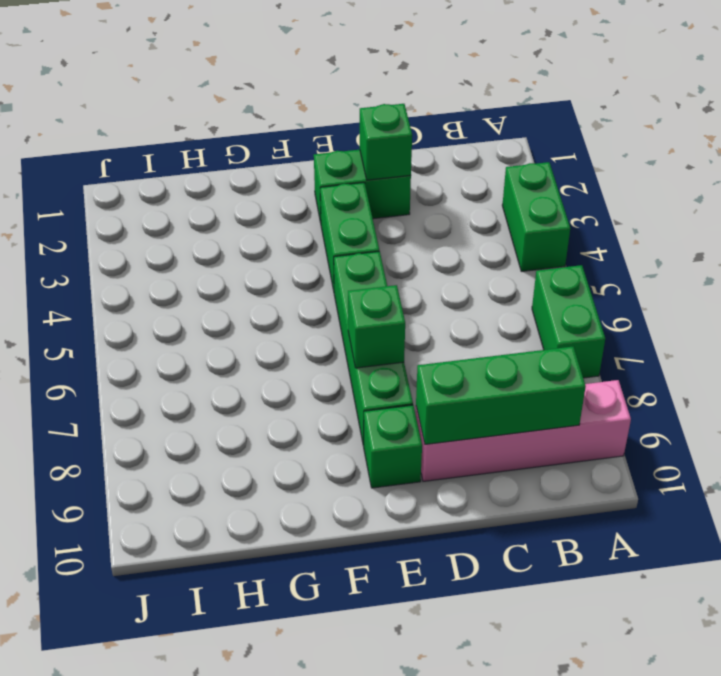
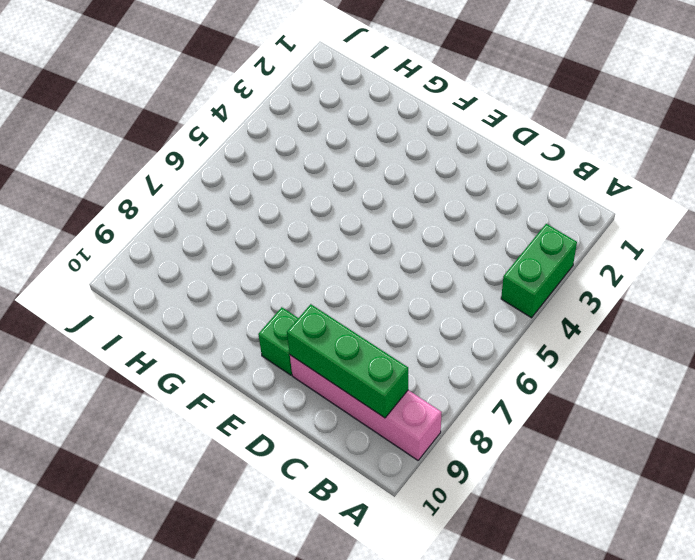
none -> green 1x2 brick [532,265,605,378]
none -> green 1x2 brick [314,150,411,222]

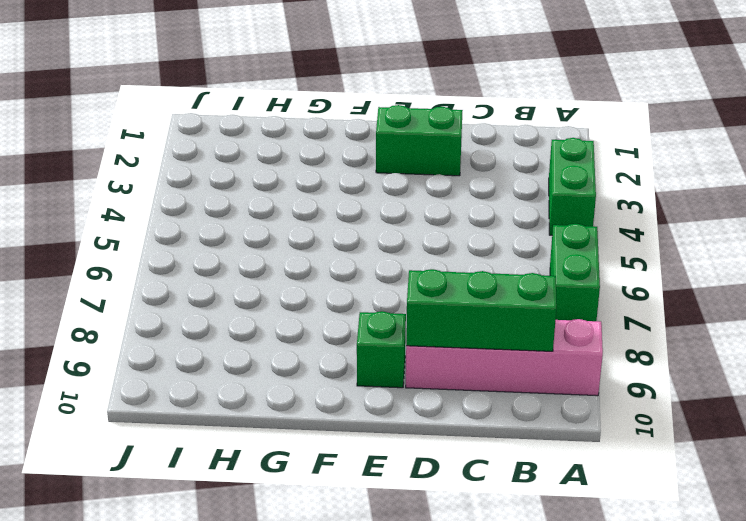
none -> green 1x2 brick [320,183,379,290]
none -> green 1x4 brick [334,251,413,446]

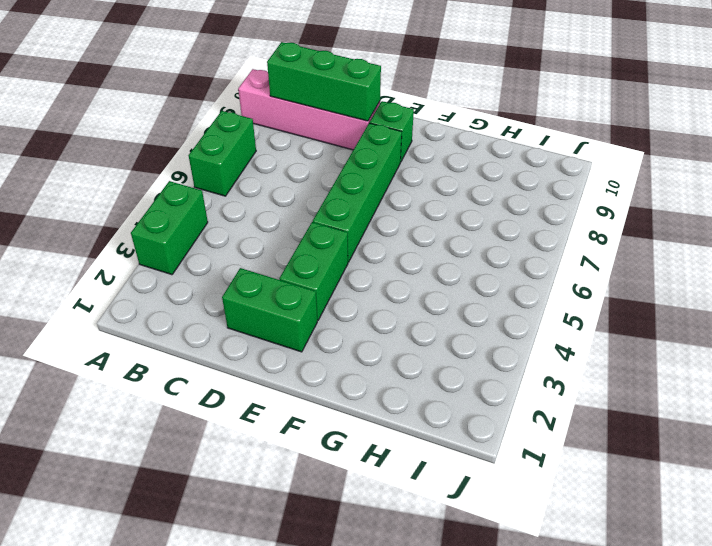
none -> green 1x1 brick [360,104,412,180]
none -> green 1x1 brick [348,285,405,368]

